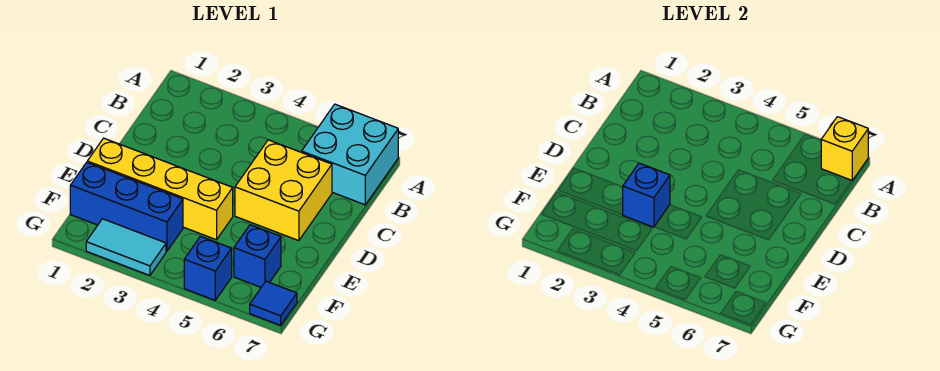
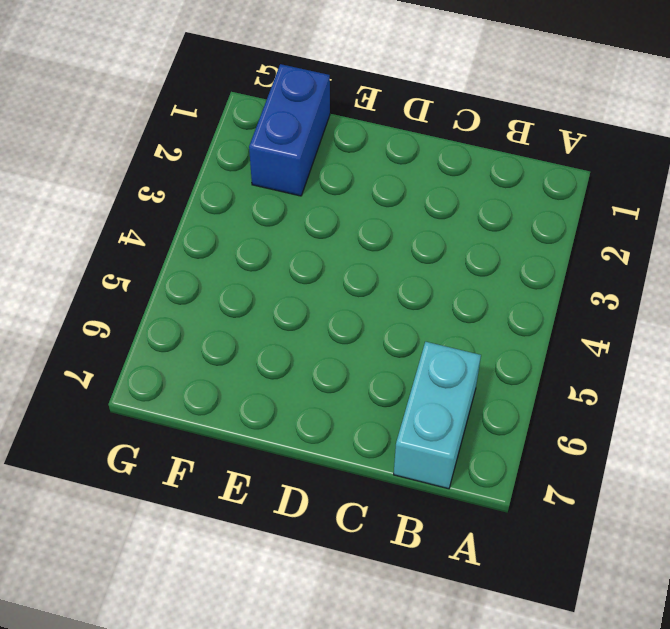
cyan 1x2 brick [394,342,481,489] -> cyan 2x2 brick [302,104,398,205]
blue 1x2 brick [249,64,330,196] -> blue 1x3 brick [70,162,183,251]
none -> yellow 2x2 brick [235,140,332,241]
none -> yellow 1x4 brick [87,138,233,240]

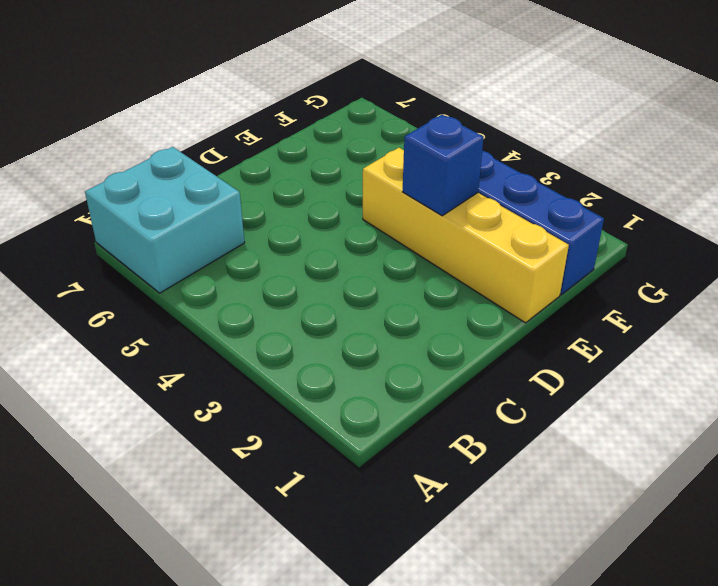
none -> yellow 2x2 brick [235,140,332,241]
none -> blue 1x1 brick [234,225,281,287]

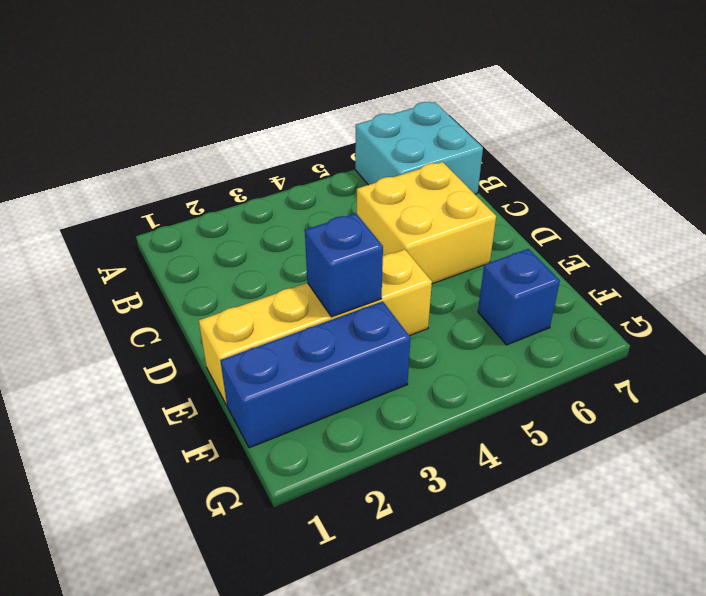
none -> cyan 1x2 tile [86,219,166,275]
none -> blue 1x1 brick [184,236,232,300]

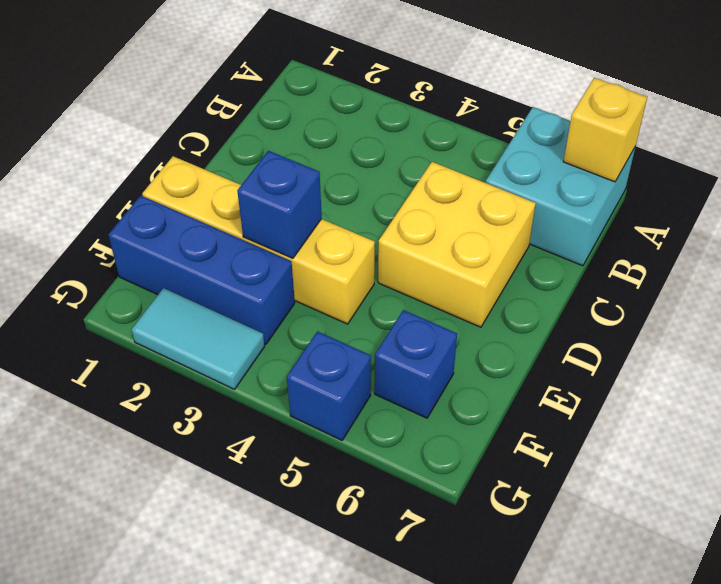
none -> blue 1x1 tile [250,281,297,325]

